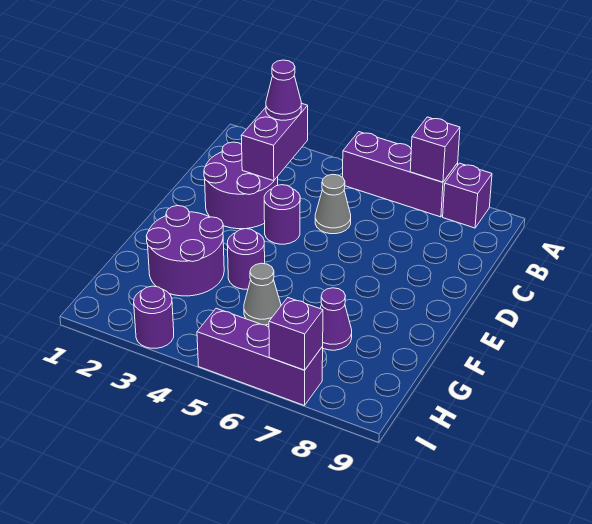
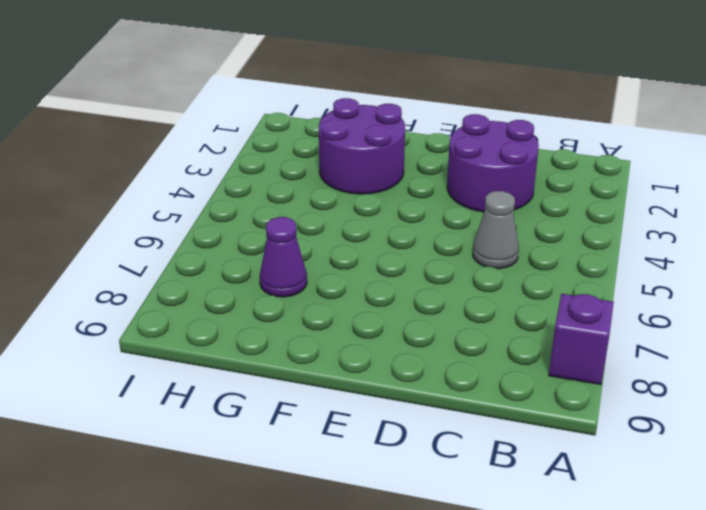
none -> purple 1x3 brick [343,132,458,217]
none -> purple 1x1 round brick [264,185,300,244]
none -> purple 1x1 round brick [227,229,265,289]

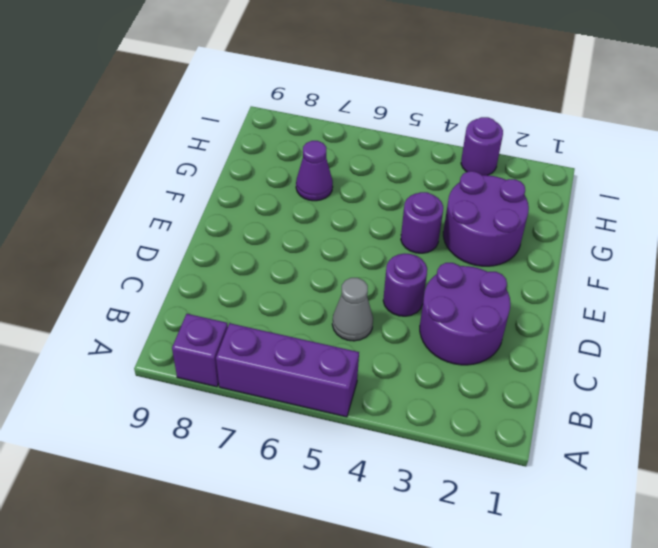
none -> grey 1x1 cone [244,263,281,325]
none -> purple 1x3 brick [197,308,323,406]
none -> purple 1x1 brick [410,117,460,182]

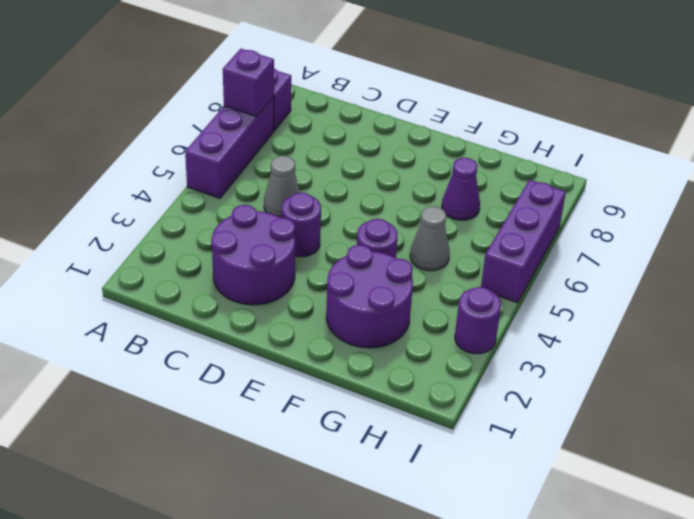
none -> purple 1x2 brick [241,103,308,181]
none -> purple 1x1 brick [269,298,323,370]
none -> purple 1x1 cone [266,60,301,120]

